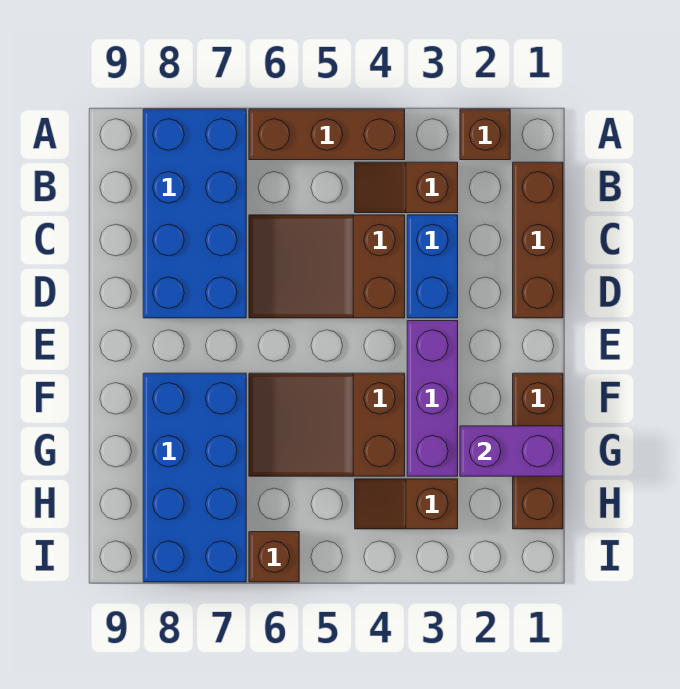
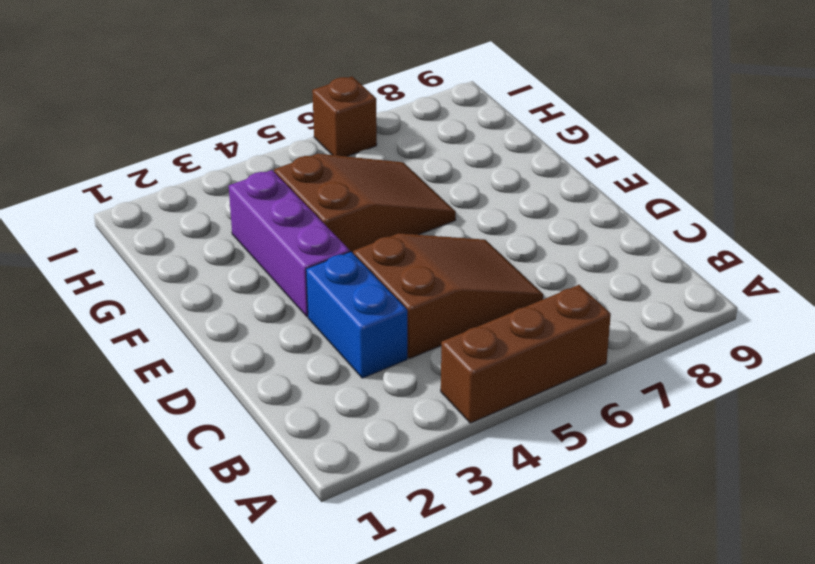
none -> brown 1x1 brick [460,109,510,160]
none -> blue 2x4 brick [143,109,246,318]
none -> brown 1x3 brick [513,162,563,318]

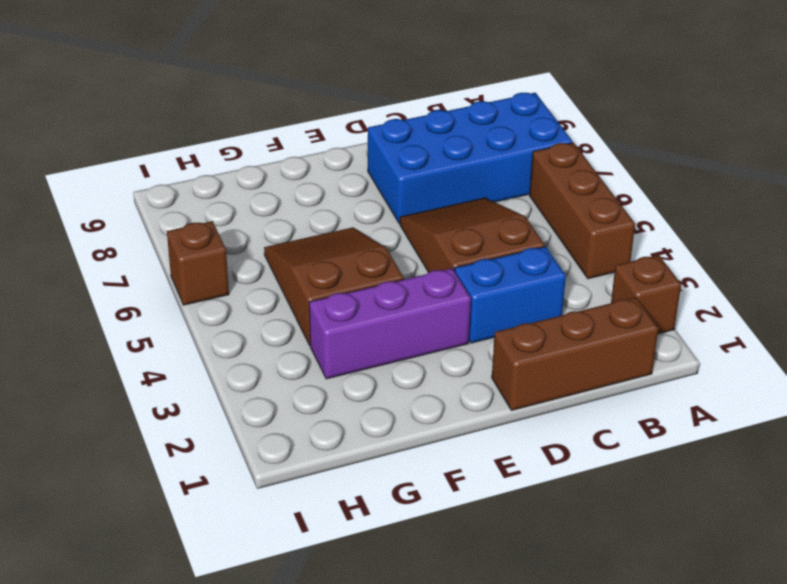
none -> brown 1x2 slope [355,162,458,213]
none -> brown 1x3 brick [513,373,563,529]
none -> blue 2x4 brick [143,373,246,582]

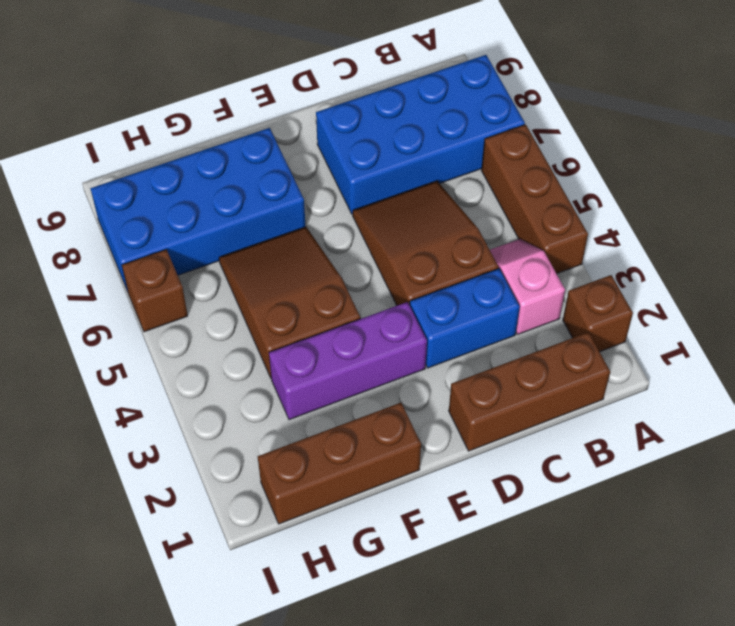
pink 1x2 slope [490,239,565,334] -> brown 1x2 slope [355,162,458,213]
none -> brown 1x2 slope [355,479,458,529]
none -> purple 1x2 brick [460,426,563,476]

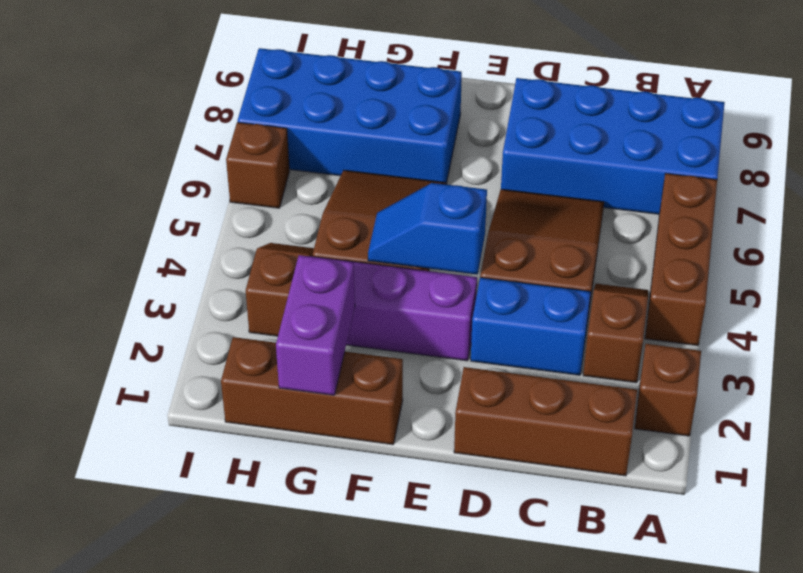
blue 1x2 slope [368,183,487,274] -> none

